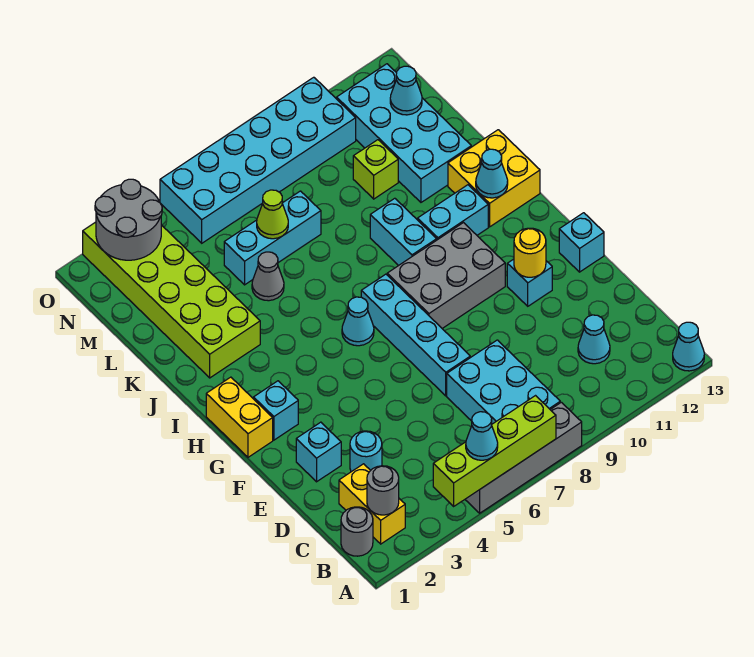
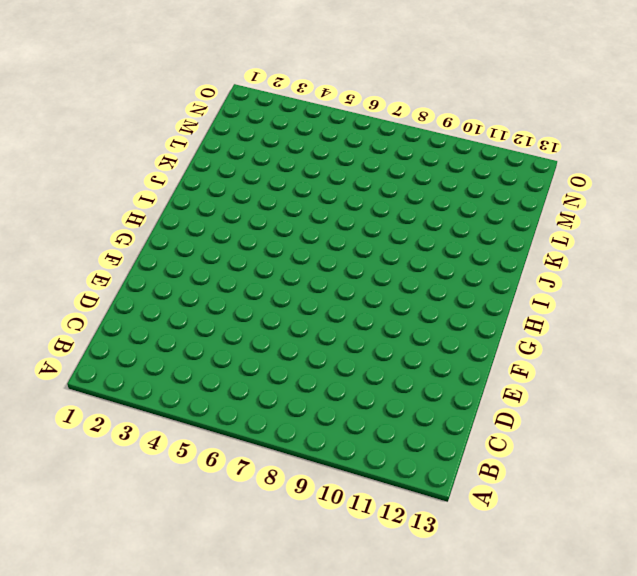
none -> grey 1x4 brick [465,402,582,513]
none -> cyan 1x1 cone [673,322,704,371]
none -> grey 1x1 round brick [341,507,373,556]
none -> yellow 1x2 brick [339,464,405,544]

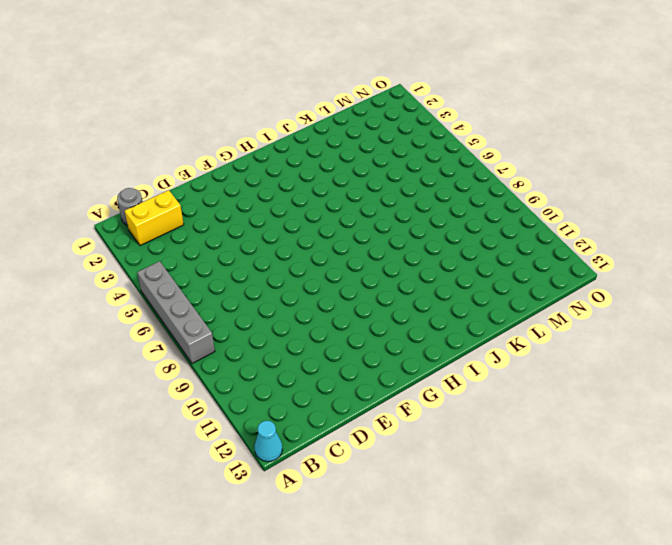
none -> cyan 2x3 brick [447,340,560,425]
none -> cyan 1x1 cone [578,315,610,364]
none -> cyan 1x1 round brick [350,431,382,472]
none -> cyan 1x1 brick [296,422,341,482]

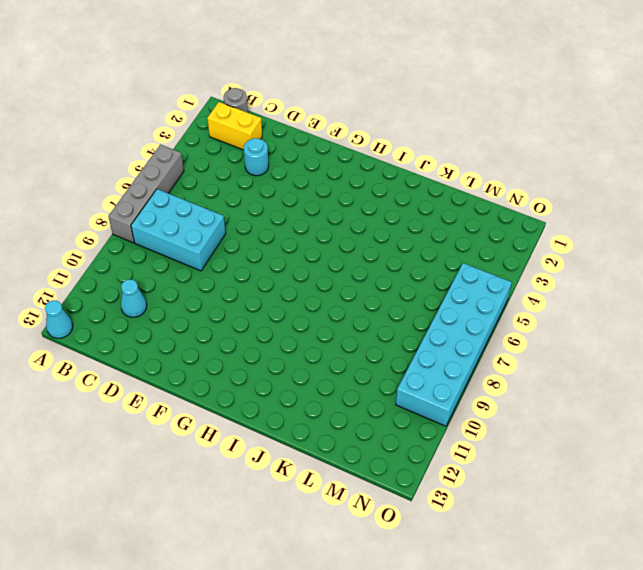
none -> cyan 1x1 brick [296,422,341,482]
none -> cyan 1x4 brick [361,274,470,396]
none -> cyan 1x1 brick [507,259,552,306]
none -> cyan 1x1 brick [559,213,604,272]

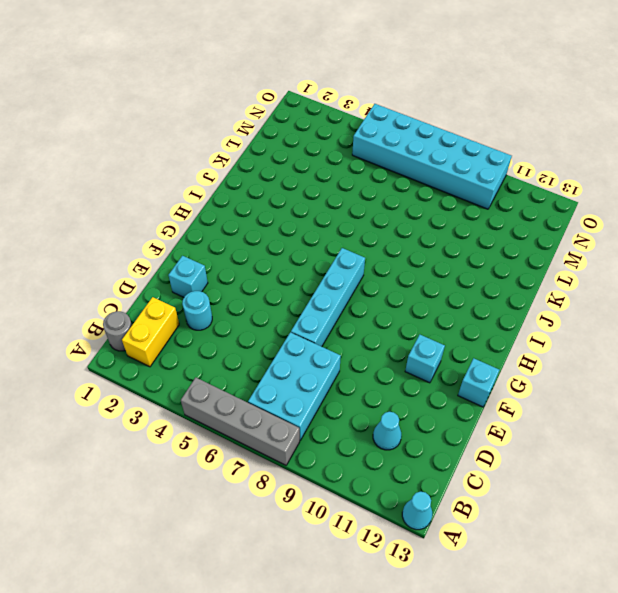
none -> yellow 1x2 brick [206,377,273,457]
none -> cyan 1x1 brick [254,381,298,440]
none -> grey 2x3 brick [387,223,505,328]
none -> cyan 1x1 cone [342,297,374,346]

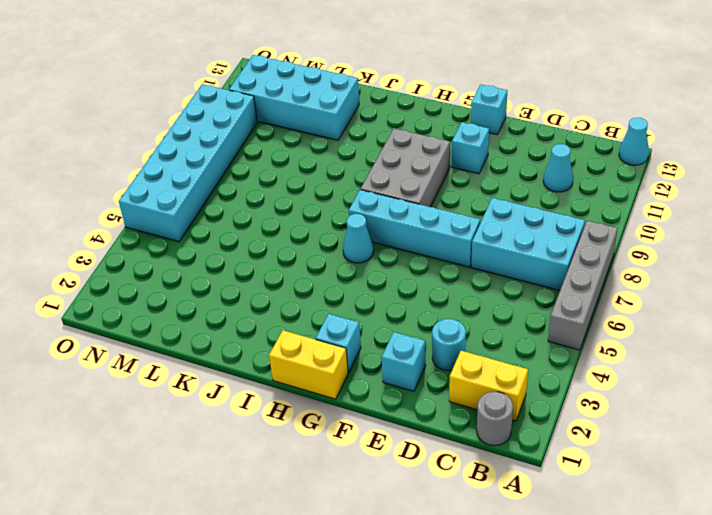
none -> cyan 1x2 brick [370,198,437,266]
none -> cyan 1x2 brick [418,185,488,240]
none -> yellow 2x2 brick [448,130,540,227]
none -> lime 2x6 brick [83,222,260,378]

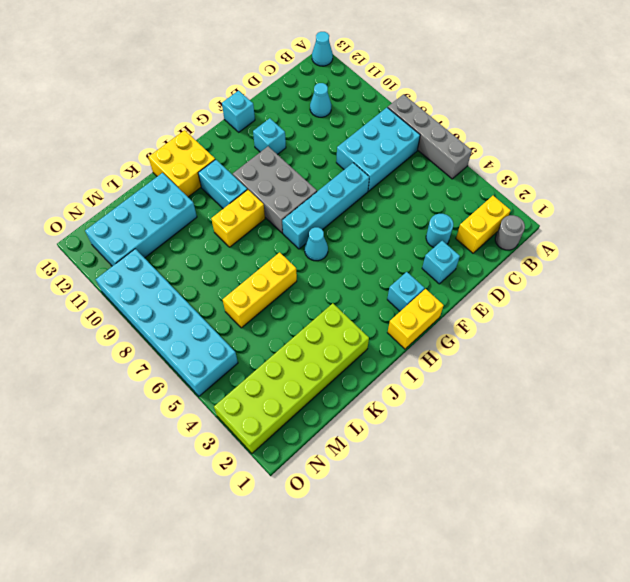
yellow 1x2 brick [211,190,265,247] -> cyan 1x2 brick [370,198,437,266]
yellow 1x3 brick [223,252,297,328] -> cyan 1x3 brick [224,191,321,285]
none -> grey 1x1 cone [252,252,284,301]
none -> lime 1x1 brick [353,140,398,199]
none -> lime 1x4 brick [433,396,556,506]
none -> grey 1x1 round brick [367,466,399,515]

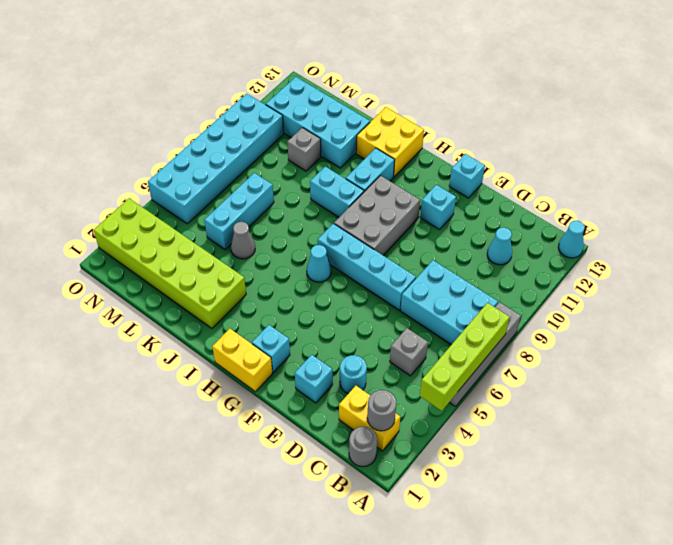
grey 1x1 brick [390,328,428,376] -> none
grey 1x1 brick [287,128,321,171] -> lime 1x1 brick [353,140,398,199]
none -> yellow 1x1 round brick [514,228,546,277]
none -> cyan 1x1 cone [476,149,508,198]
none -> lime 1x1 cone [257,190,288,239]
none -> cyan 1x1 cone [390,66,422,115]

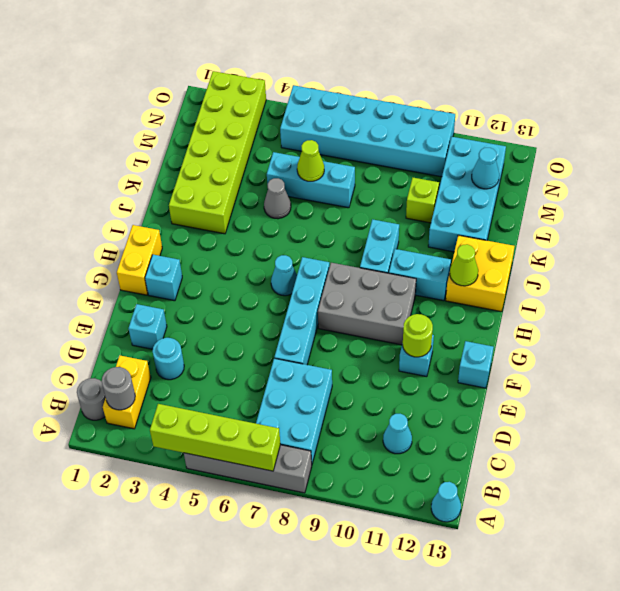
lime 1x1 round brick [403,314,433,357] -> yellow 1x1 round brick [514,228,546,277]
lime 1x1 cone [450,244,478,286] -> cyan 1x1 cone [476,149,508,198]
none -> grey 2x2 round brick [95,179,162,260]
none -> cyan 1x1 cone [466,412,498,460]

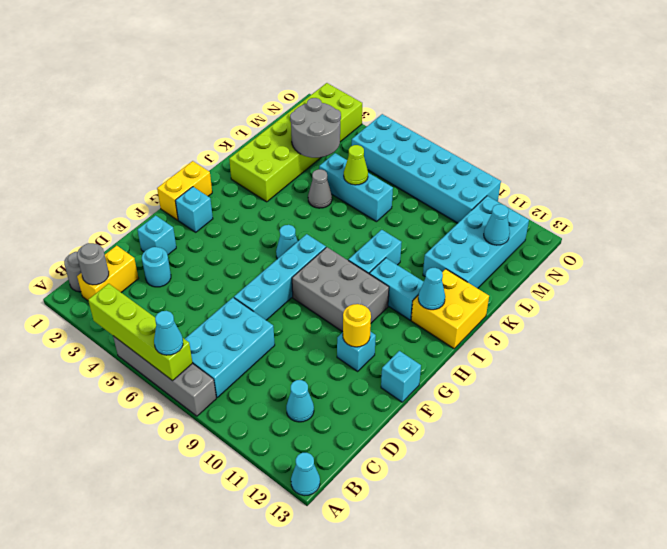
cyan 1x1 cone [154,311,183,355] -> cyan 1x1 cone moved to [466,412,498,460]
grey 2x2 round brick [290,98,341,158] -> grey 2x2 round brick moved to [95,179,162,260]
none -> lime 1x1 brick [353,140,398,199]

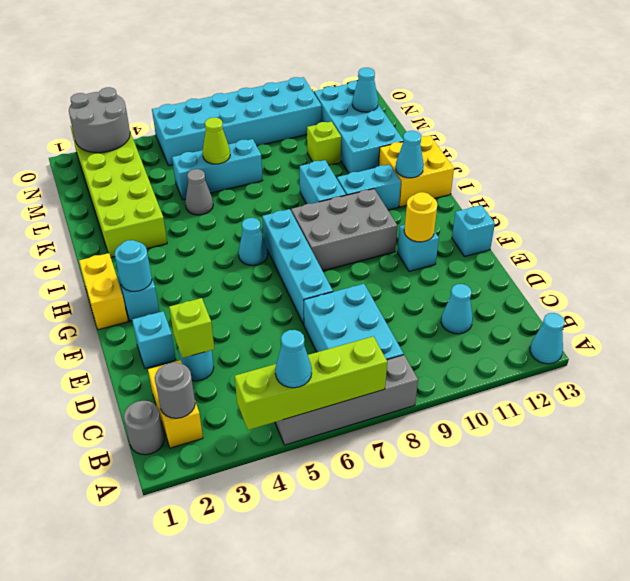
lime 1x1 brick [169,298,214,358] -> none
cyan 1x1 round brick [115,240,152,292] -> none

